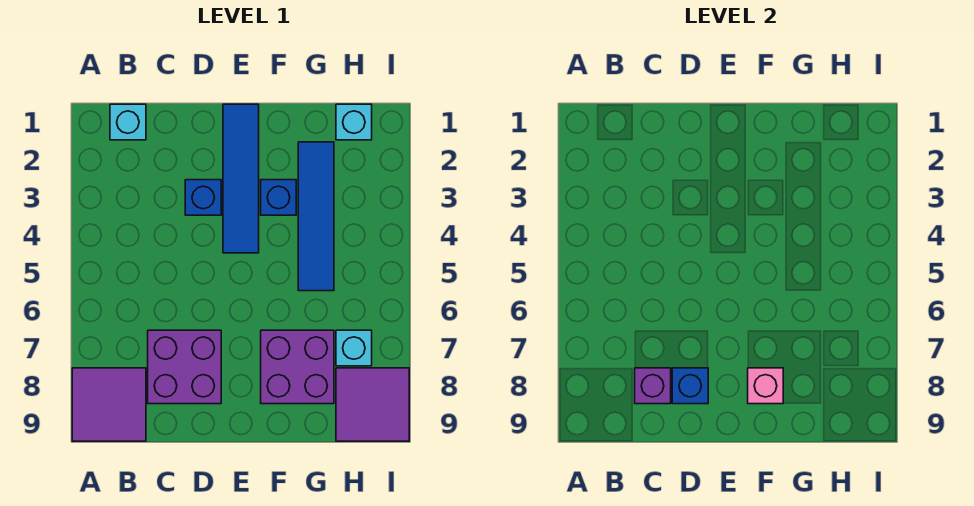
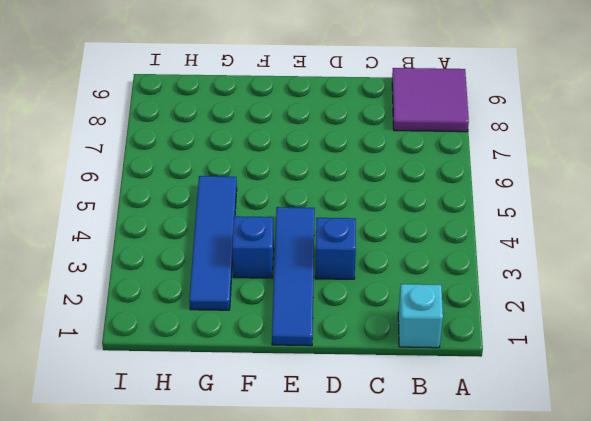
none -> purple 2x2 brick [148,330,221,404]
none -> purple 2x2 brick [261,330,334,404]
none -> cyan 1x1 brick [336,104,372,140]

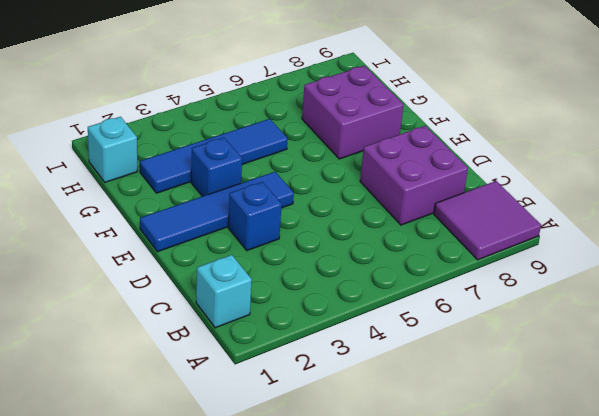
none -> cyan 1x1 brick [336,330,372,366]
none -> purple 2x2 tile [336,368,409,441]
none -> purple 1x1 brick [635,368,671,404]

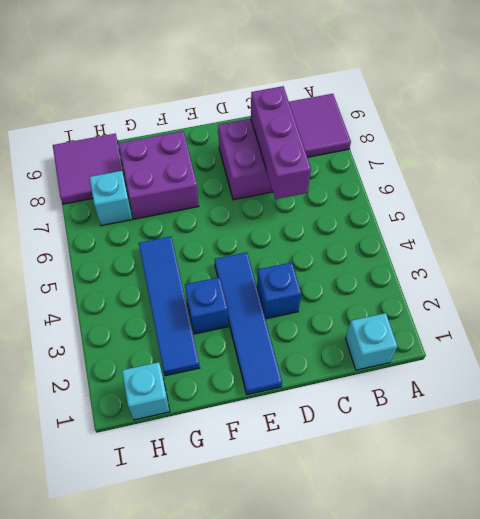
purple 1x3 brick [251,86,311,199] -> purple 1x1 brick [635,368,671,404]
none -> blue 1x1 brick [672,368,708,404]
none -> pink 1x1 brick [748,368,783,404]

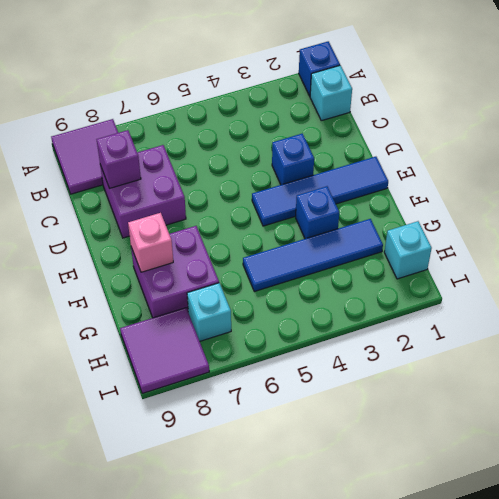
blue 1x1 brick [299,41,340,96] -> blue 1x1 brick moved to [672,368,708,404]

